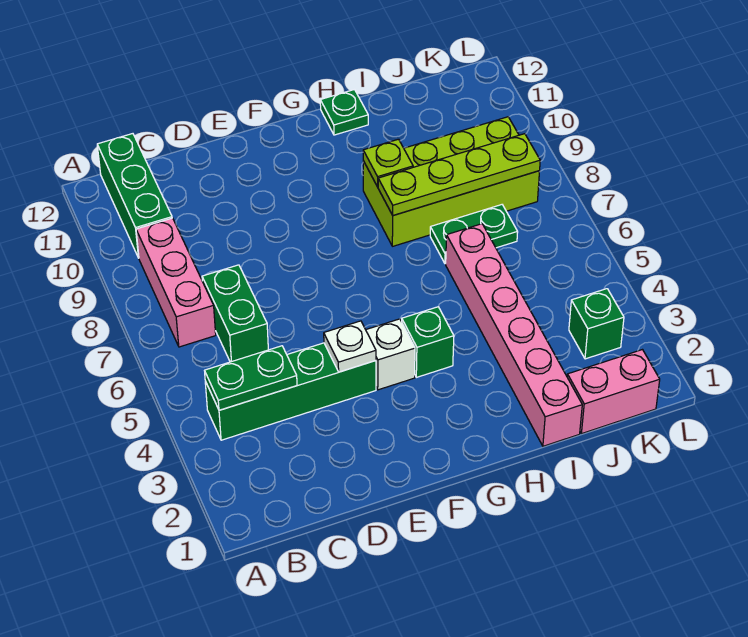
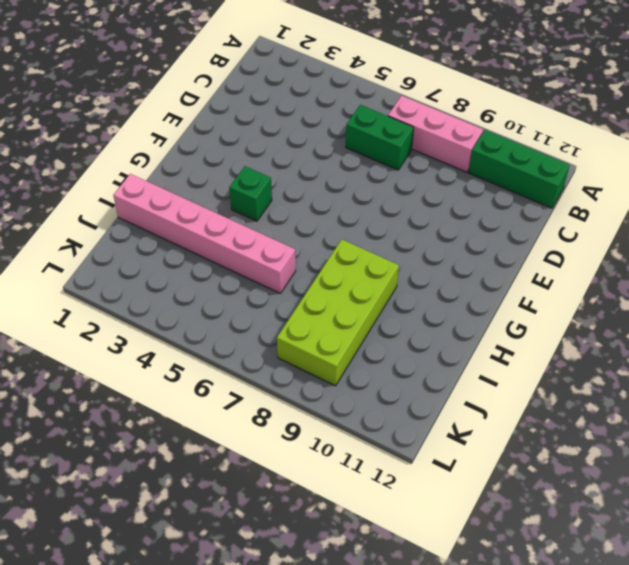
none -> green 1x4 brick [205,343,376,440]
none -> white 1x1 brick [366,319,415,390]
none -> green 1x1 plate [320,90,368,135]

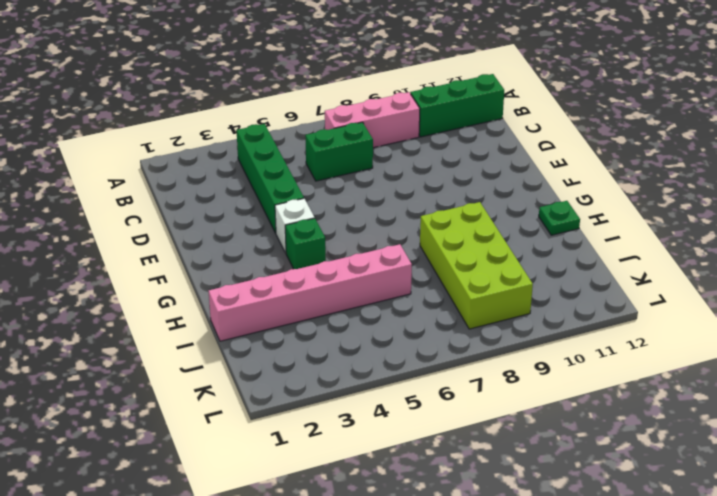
none -> green 1x2 plate [430,205,518,264]
none -> pink 1x2 brick [567,350,660,434]
none -> green 1x1 brick [569,289,624,359]

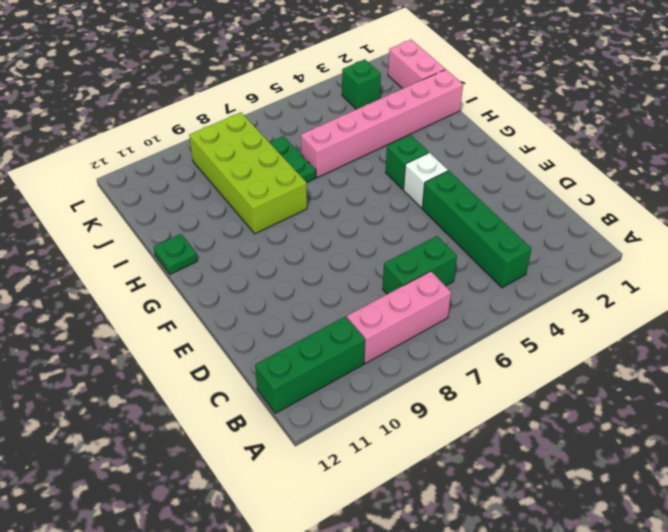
none -> green 1x2 plate [205,346,297,410]
none -> white 1x1 plate [324,321,376,372]
none -> lime 1x4 plate [378,134,540,215]

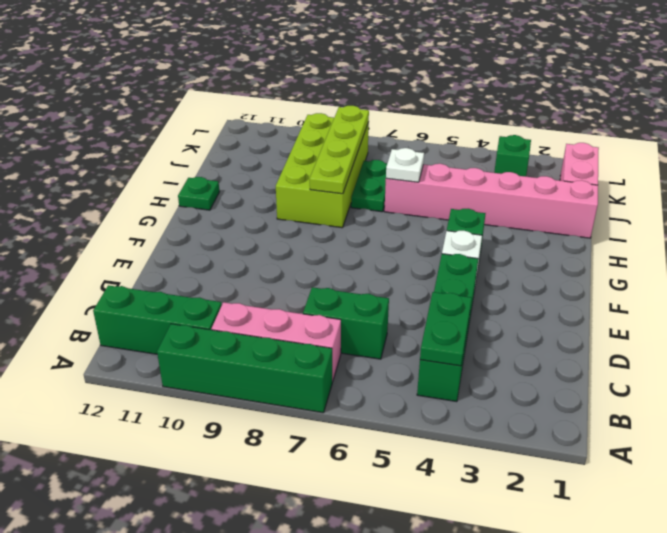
green 1x4 brick [157,324,332,413] -> none
white 1x1 plate [386,148,424,182] -> white 1x1 plate moved to [324,321,376,372]
none -> lime 1x1 plate [363,139,413,187]

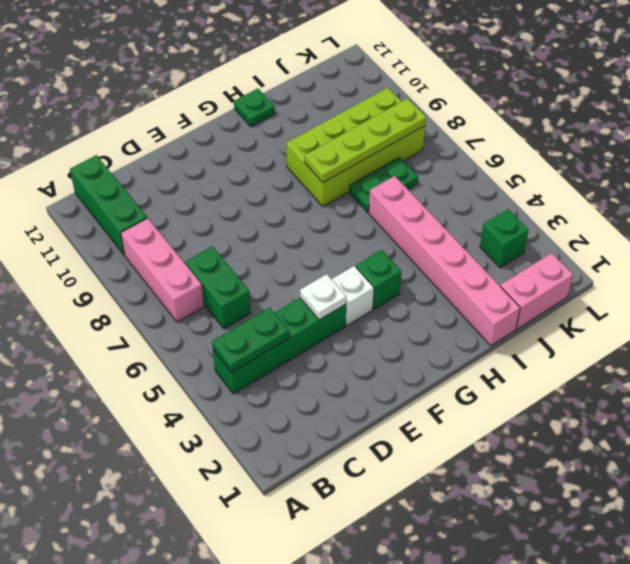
none -> lime 1x1 plate [363,139,413,187]

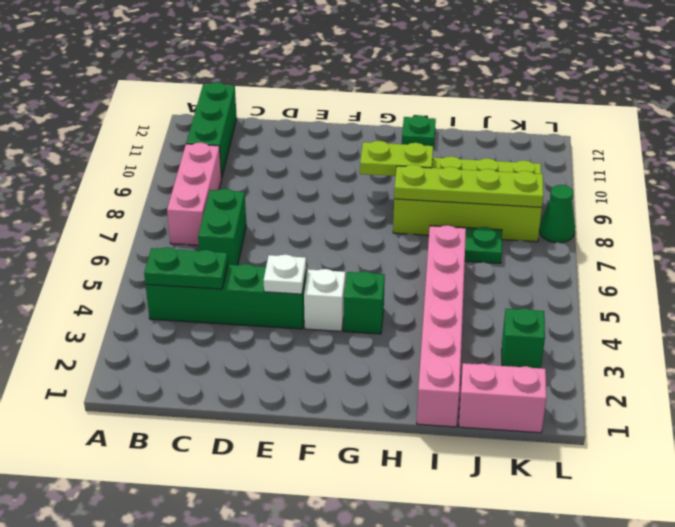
lime 1x2 plate [360,141,433,176] -> lime 1x1 plate [363,139,413,187]
green 1x1 cone [539,185,575,243] -> none

